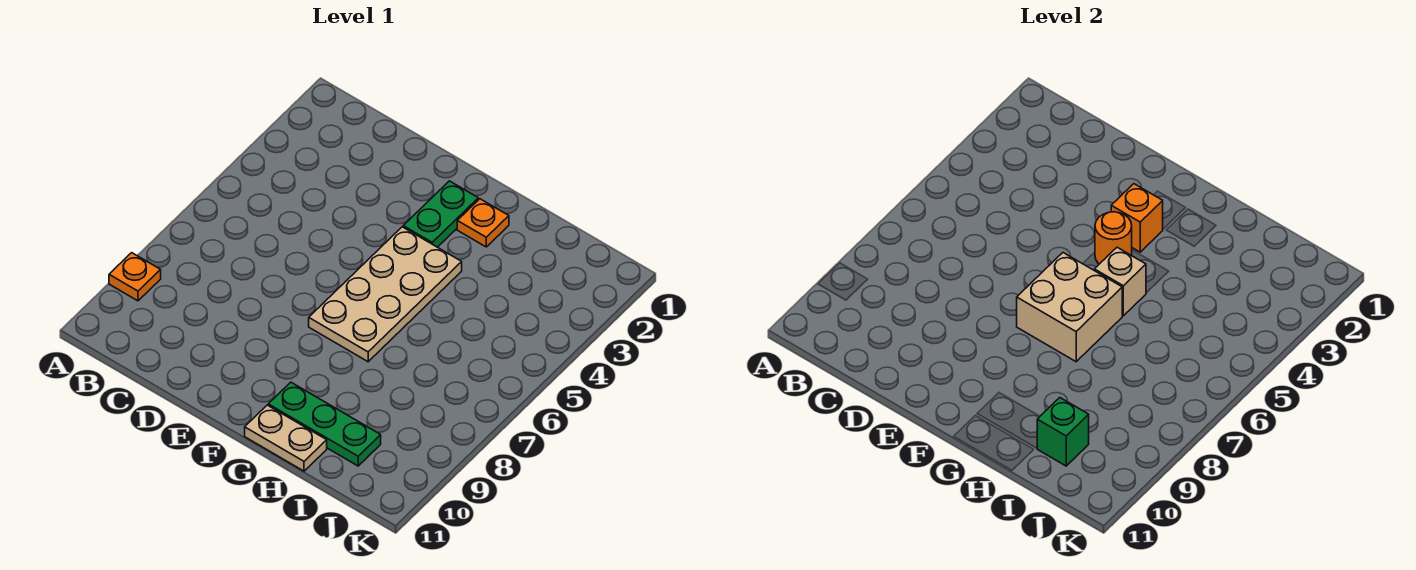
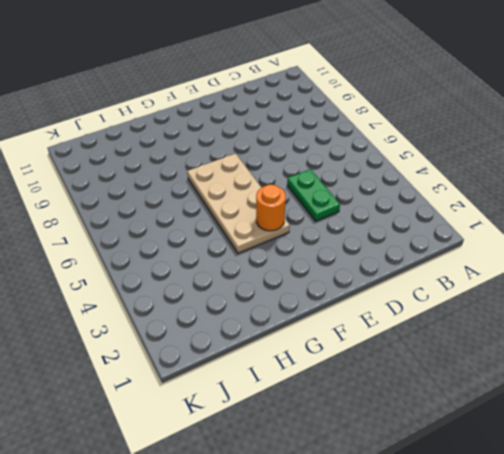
green 1x2 plate [287,169,340,221] -> green 1x2 plate moved to [403,181,478,247]
none -> orange 1x1 plate [109,253,161,301]
none -> orange 1x1 plate [457,199,509,247]

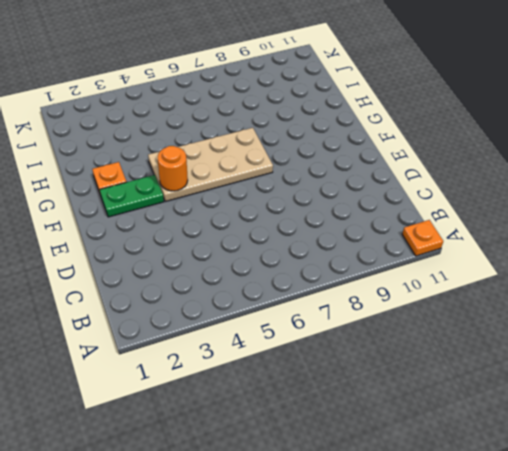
orange 1x1 plate [402,220,443,256] -> orange 1x1 plate moved to [109,253,161,301]
none -> green 1x3 plate [268,382,381,466]
none -> tan 1x2 plate [245,405,327,471]

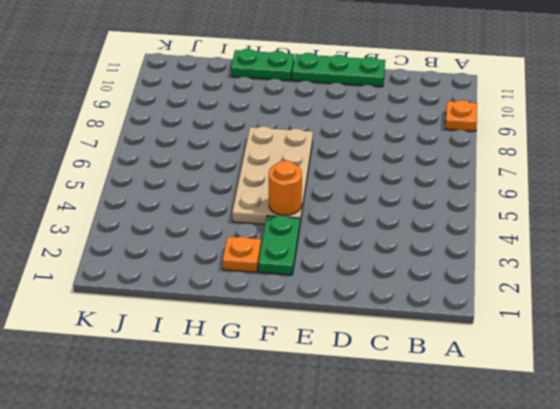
green 1x3 plate [292,53,385,87] -> green 1x3 plate moved to [268,382,381,466]
green 1x2 plate [231,49,294,81] -> tan 1x2 plate [245,405,327,471]
none -> orange 1x1 brick [1111,184,1163,252]
none -> tan 2x2 brick [1017,253,1122,362]

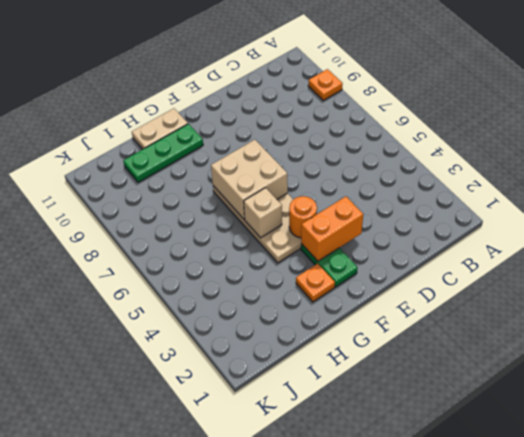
orange 1x2 brick [301,196,363,261] -> orange 1x1 brick [1111,184,1163,252]
none -> green 1x1 brick [1037,398,1089,466]

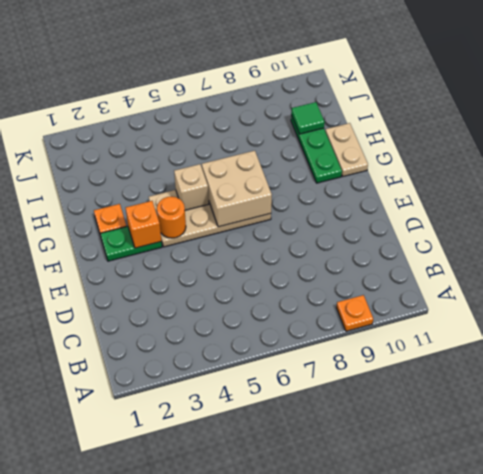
green 1x1 tile [291,102,325,134] -> green 1x1 brick [1037,398,1089,466]

